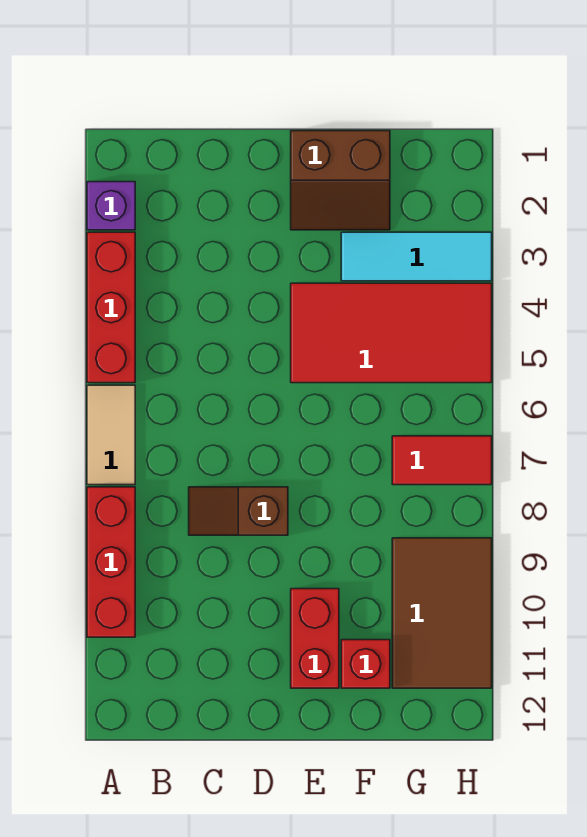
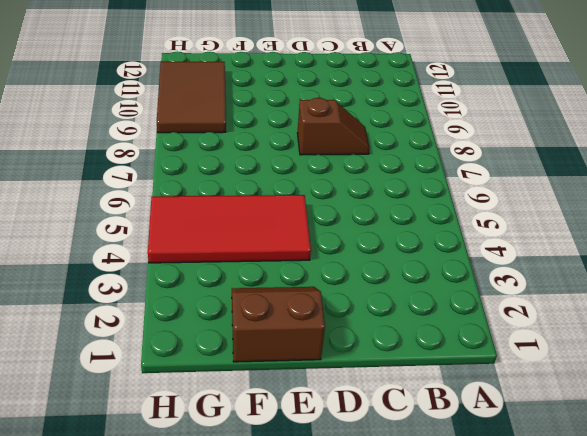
none -> purple 1x1 brick [87,182,135,230]
none -> red 1x3 brick [87,232,135,383]
none -> tan 1x2 tile [87,385,135,485]

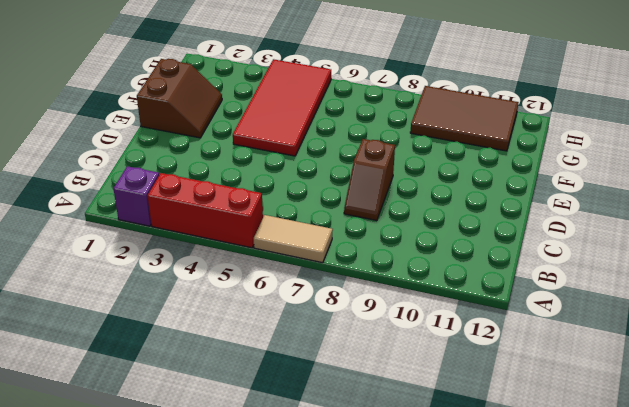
none -> red 1x3 brick [87,487,135,637]
none -> red 1x2 brick [291,589,339,688]
none -> cyan 1x3 tile [341,232,492,281]

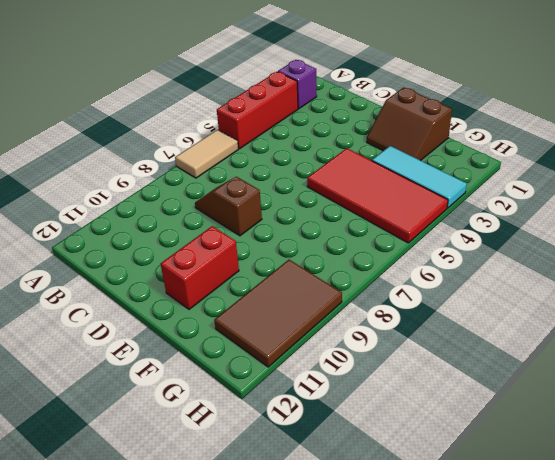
none -> red 1x3 brick [87,487,135,637]
none -> red 1x1 brick [341,640,390,688]
none -> red 1x2 tile [392,436,492,485]

